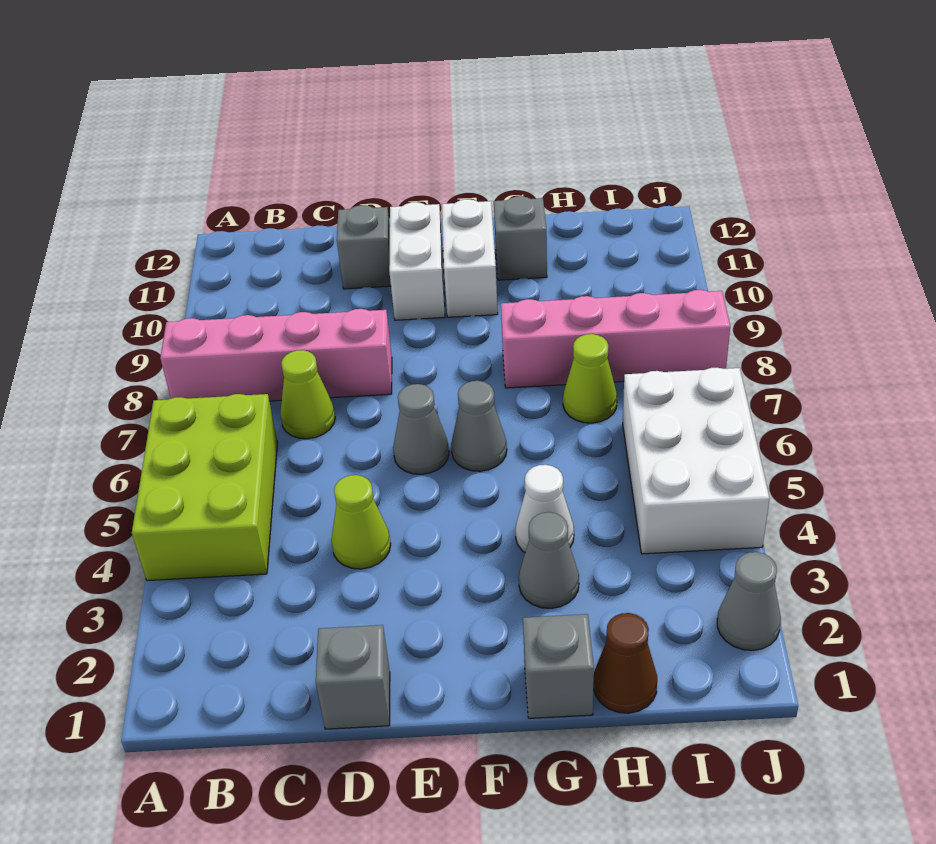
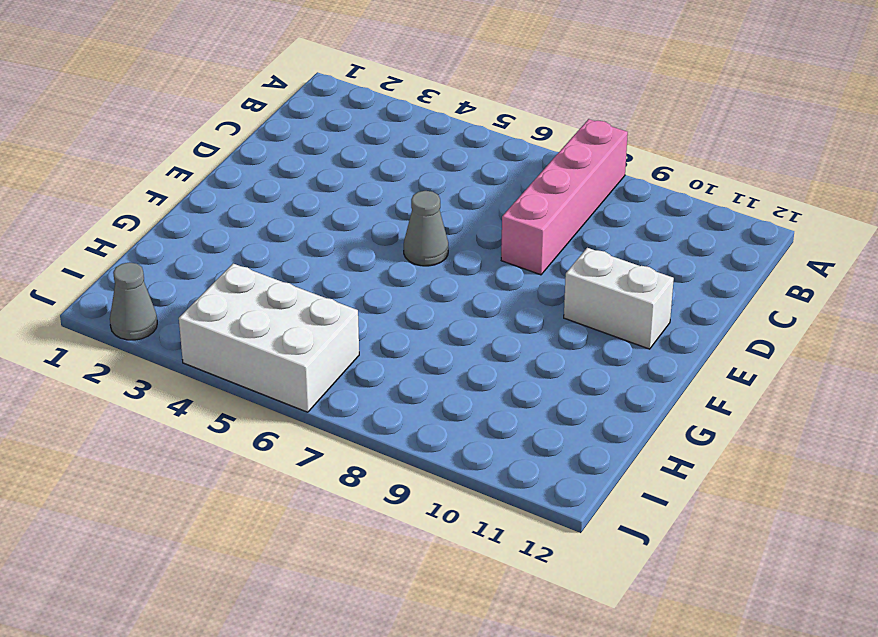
none -> lime 2x3 brick [132,394,277,581]
none -> lime 1x1 cone [280,350,335,439]
none -> grey 1x1 brick [316,625,390,729]

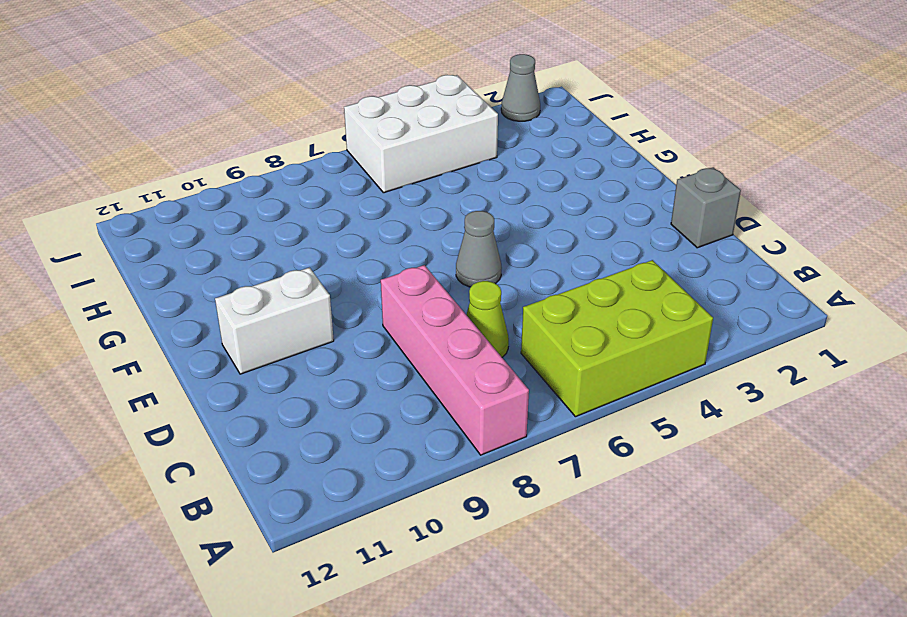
none -> lime 1x1 cone [331,475,391,569]
none -> grey 1x1 brick [337,205,391,289]
none -> grey 1x1 cone [451,381,507,471]

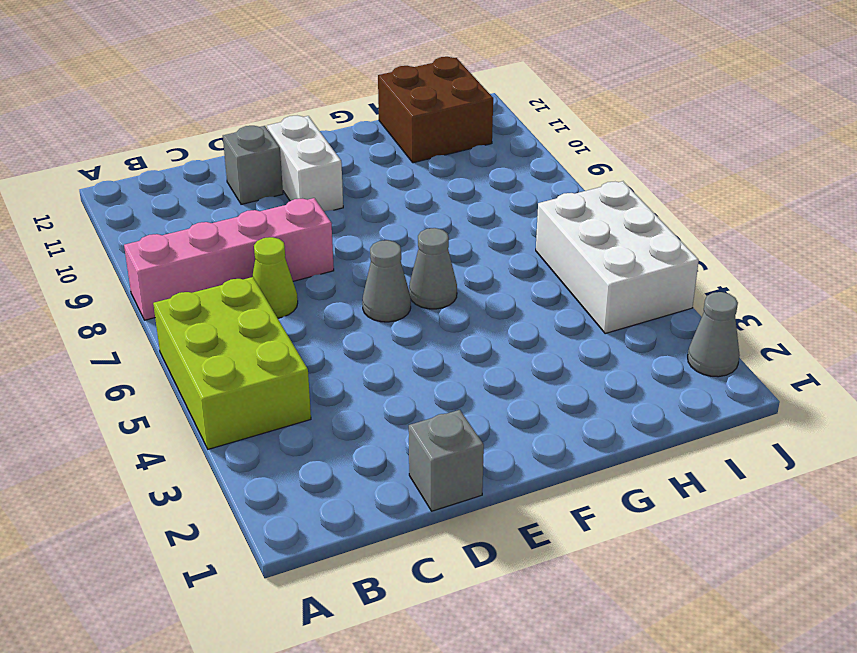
brown 2x2 brick [378,57,493,163] -> none
none -> lime 1x1 cone [331,475,391,569]
none -> white 1x2 brick [442,199,498,317]
none -> grey 1x1 brick [523,614,594,718]

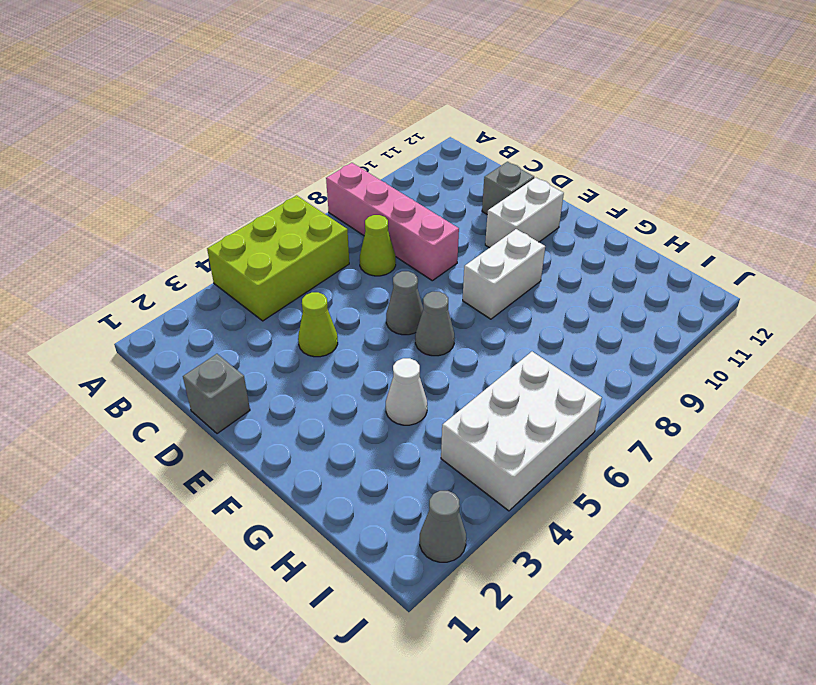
white 1x2 brick [463,229,545,319] -> white 1x2 brick moved to [442,199,498,317]
none -> grey 1x1 brick [523,614,594,718]
none -> grey 1x1 cone [519,512,579,608]
none -> pink 1x4 brick [501,290,730,388]

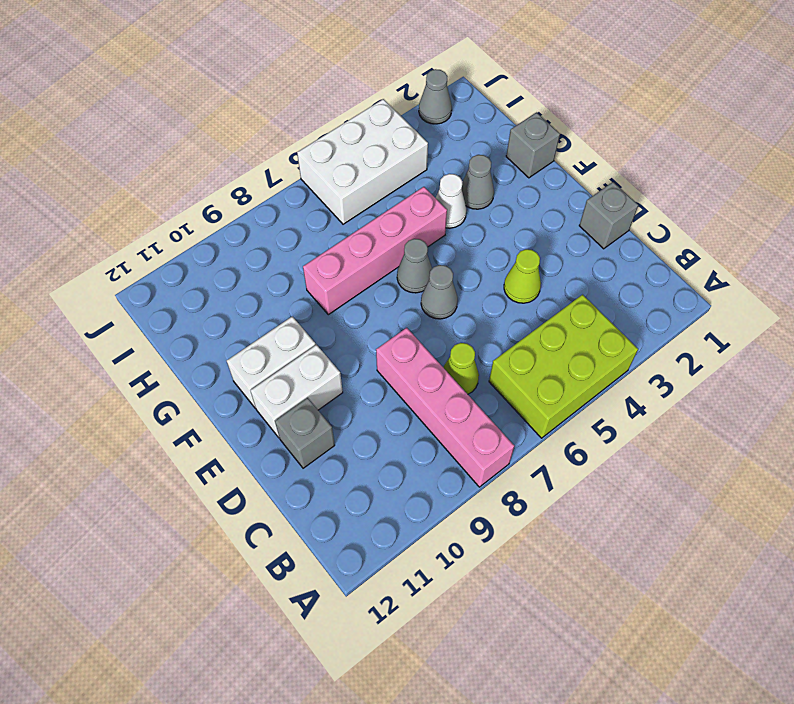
pink 1x4 brick [303,187,447,315] -> pink 1x4 brick turned to [501,290,730,388]
none -> grey 1x1 brick [494,196,547,280]
none -> brown 1x1 cone [593,613,657,713]
none -> lime 1x1 cone [563,334,617,423]

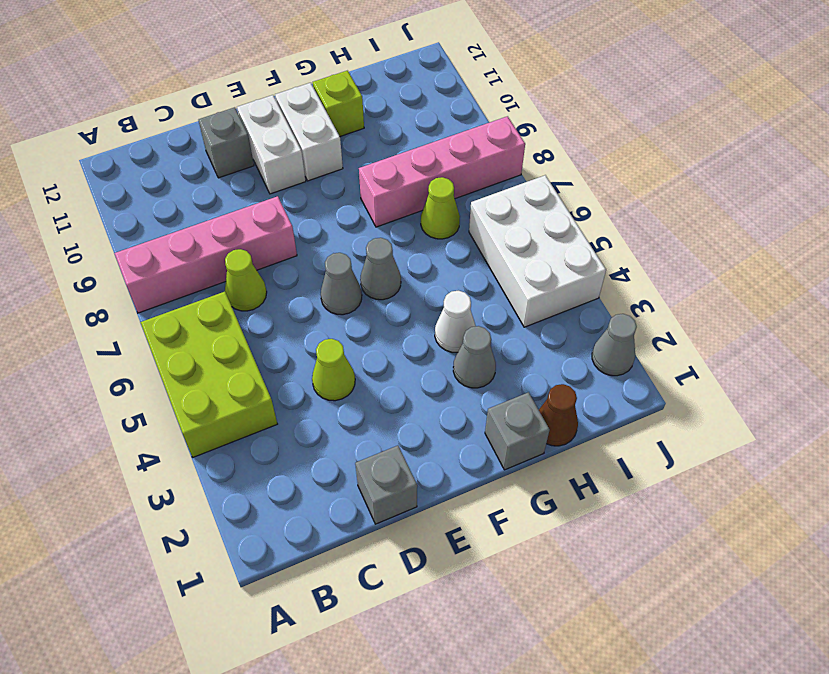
lime 1x1 brick [313,71,364,136] -> grey 1x1 brick [494,196,547,280]

